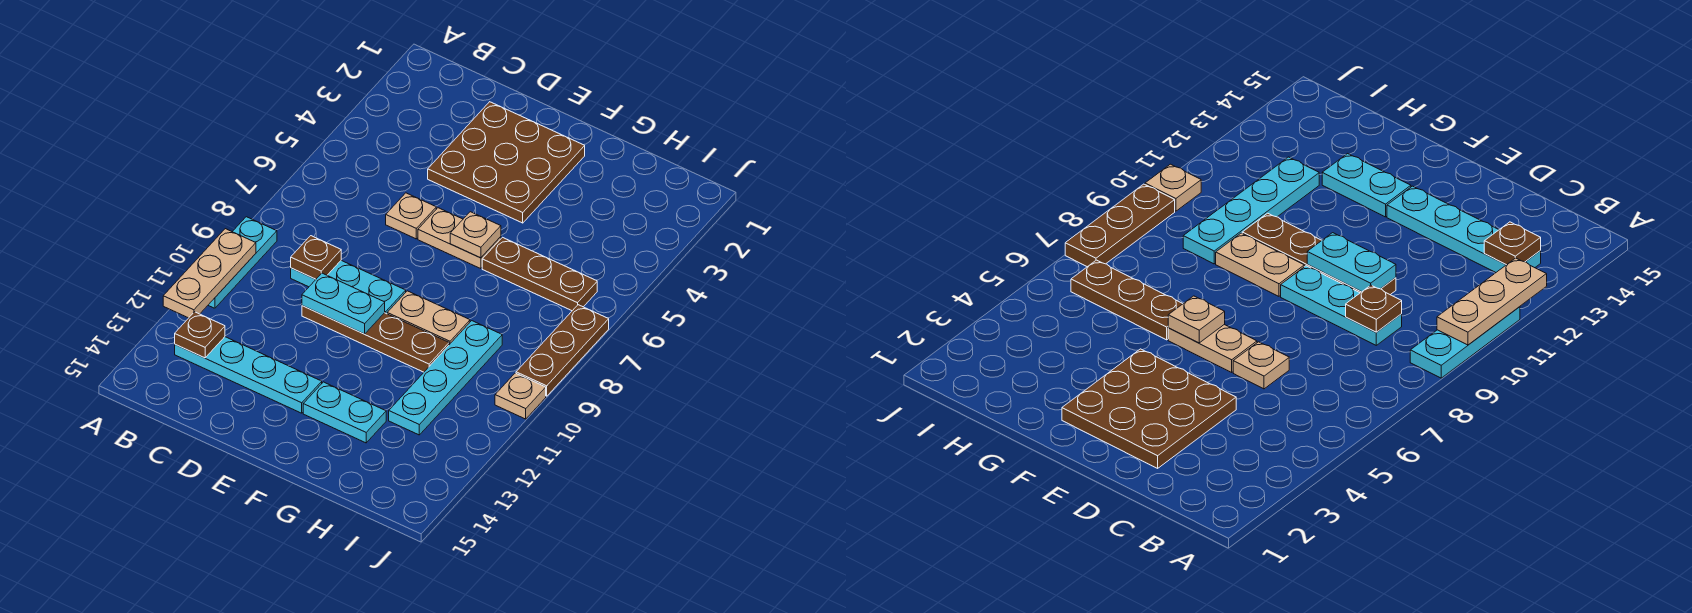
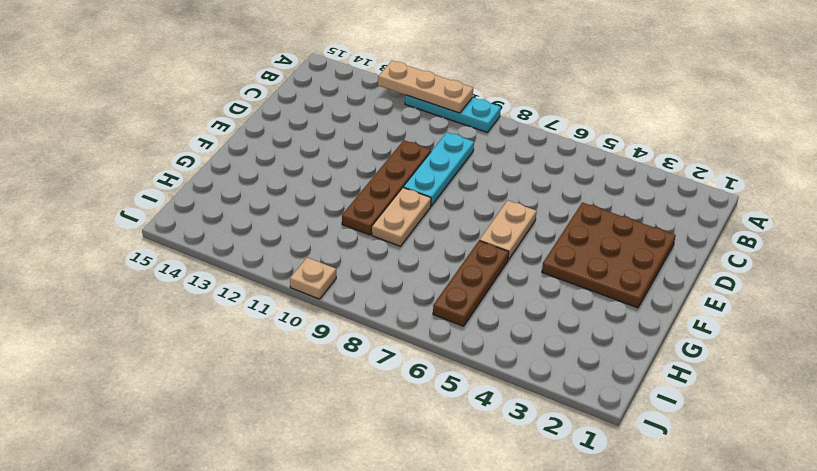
none -> cyan 1x4 plate [175,337,322,413]
none -> tan 1x1 plate [386,193,436,239]
none -> cyan 1x2 plate [303,382,386,443]

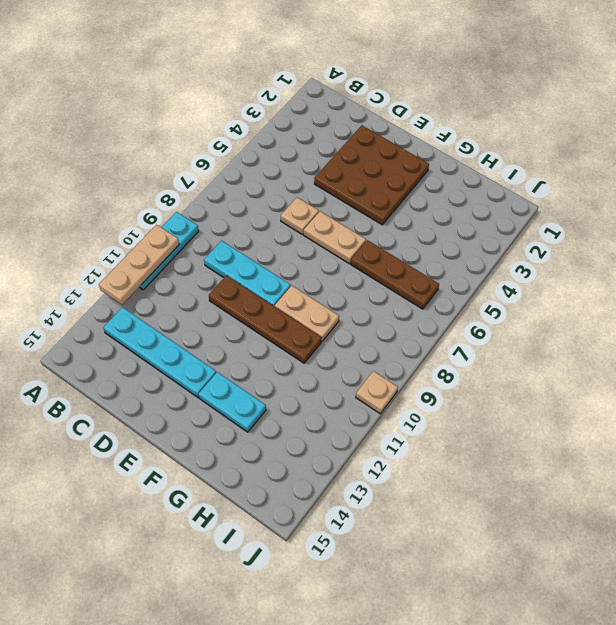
none -> cyan 1x4 plate [389,321,502,435]
none -> brown 1x3 plate [516,305,609,396]
none -> brown 1x1 plate [175,312,225,358]

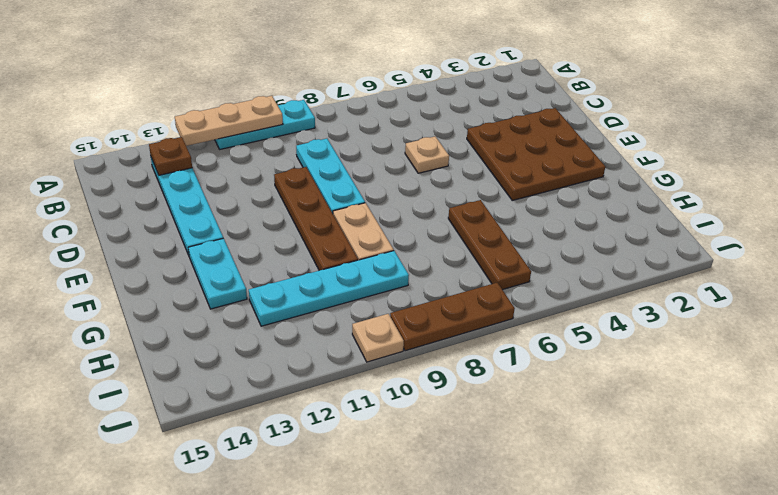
none -> tan 1x2 plate [418,208,501,269]
none -> brown 1x1 plate [291,236,341,279]
none -> cyan 1x2 plate [302,273,385,334]

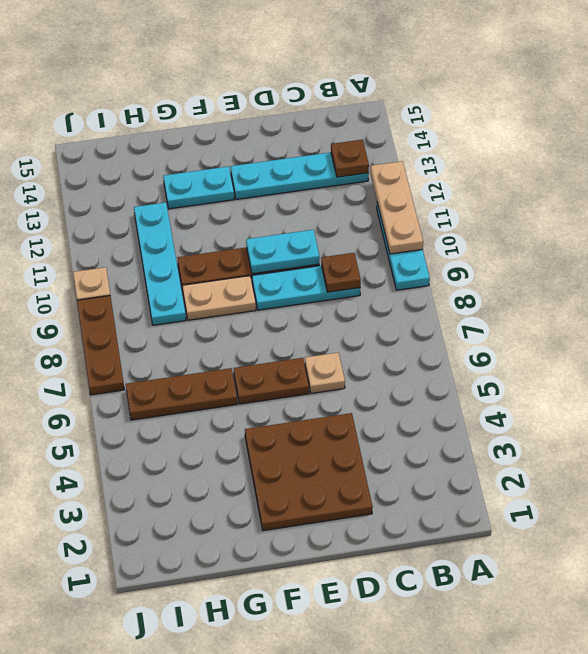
brown 1x2 plate [234,358,309,404] -> tan 1x2 plate [418,208,501,269]
none -> tan 1x1 plate [450,212,501,258]

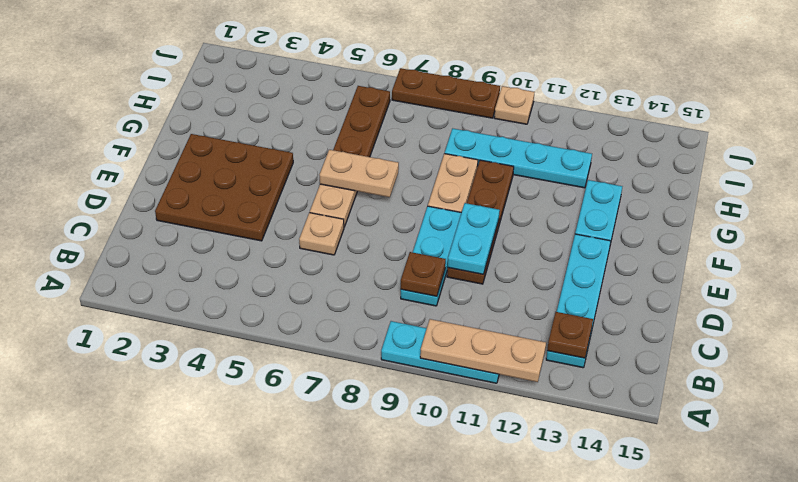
tan 1x2 plate [319,150,399,197] -> tan 1x1 plate [450,212,501,258]

